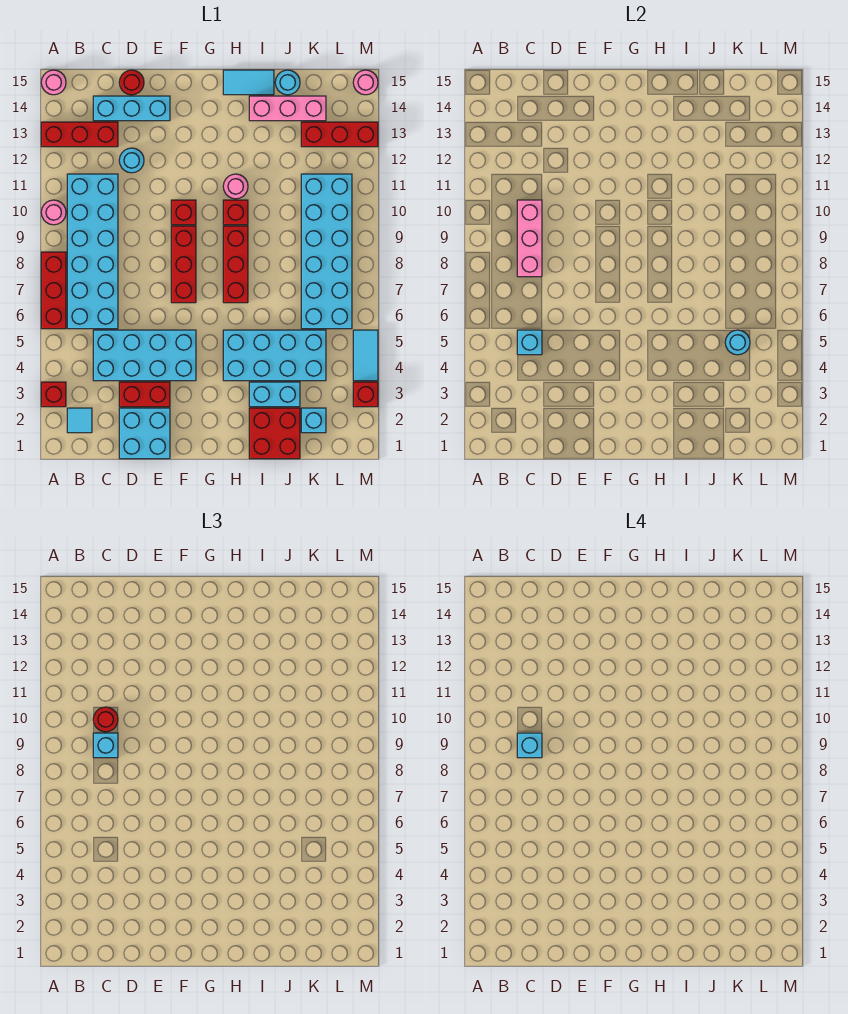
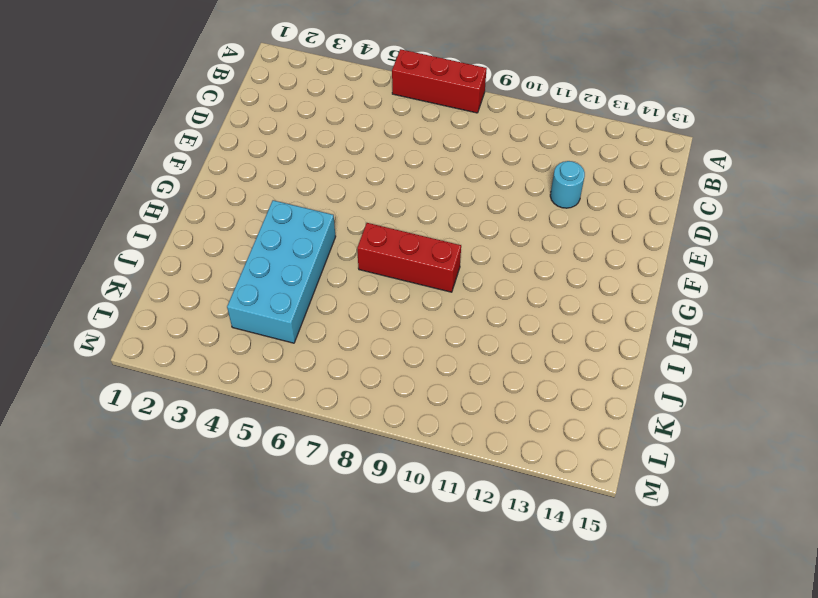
none -> red 1x1 brick [41,382,66,407]
none -> pink 1x1 round brick [41,200,66,225]
none -> red 1x3 brick [41,122,118,147]
none -> pink 1x1 round brick [41,70,66,95]

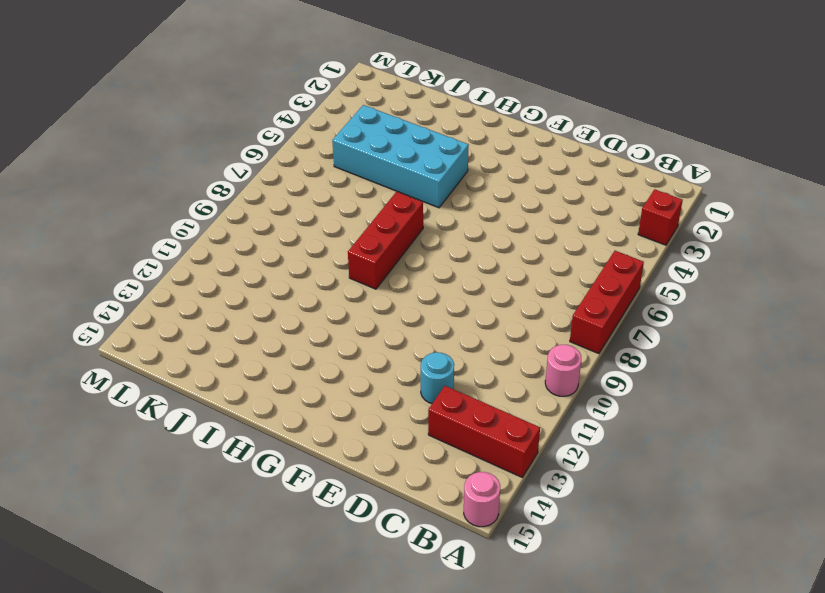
none -> cyan 1x1 tile [67,408,92,433]
none -> cyan 2x6 brick [67,174,118,329]
none -> cyan 2x4 brick [93,330,196,381]
none -> cyan 1x3 brick [93,96,170,121]

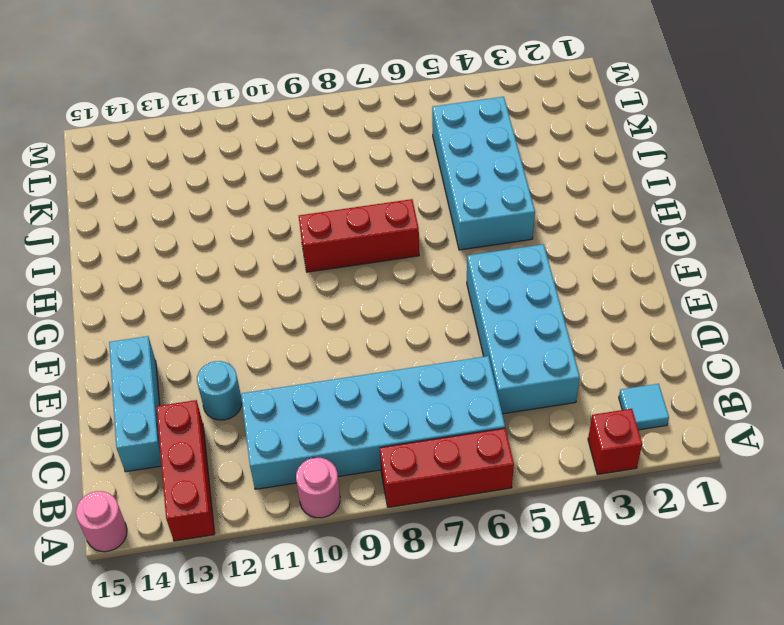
none -> cyan 2x2 brick [119,408,170,459]
none -> red 1x2 brick [119,382,170,407]
none -> red 1x1 round brick [119,70,144,95]
none -> red 1x3 brick [171,226,196,303]

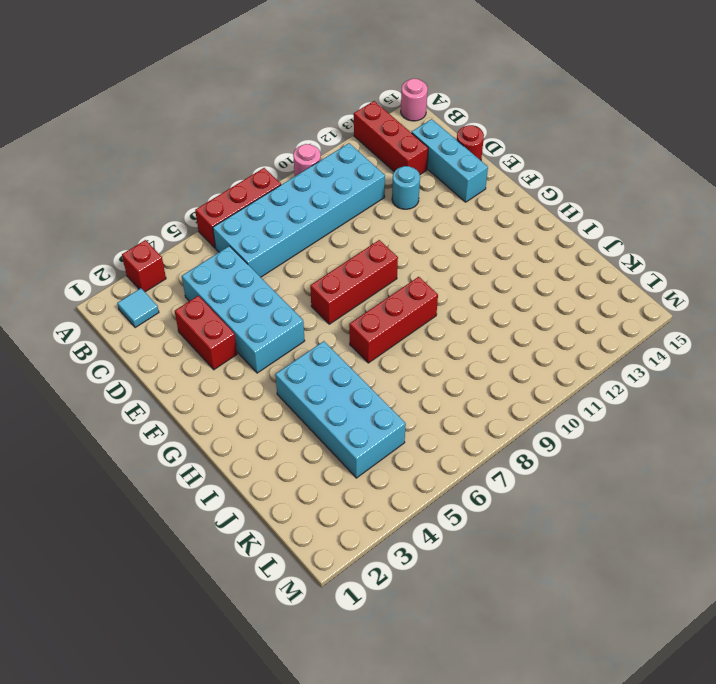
none -> cyan 2x2 brick [119,408,170,459]
none -> red 1x1 brick [171,200,196,225]
none -> red 1x1 brick [223,200,248,225]
none -> pink 1x1 round brick [223,174,248,199]

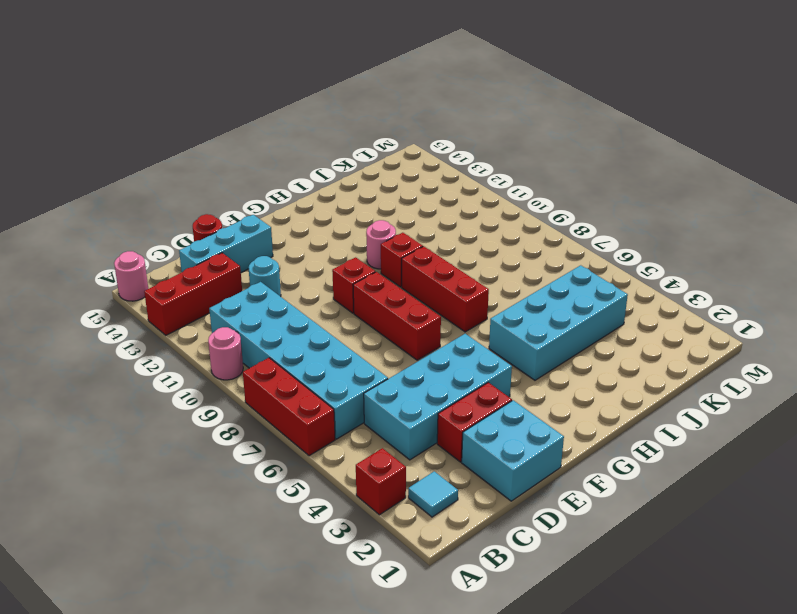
none -> cyan 1x2 tile [223,70,274,95]
none -> red 2x2 brick [249,408,300,459]
none -> cyan 1x2 brick [249,382,300,407]
none -> pink 1x3 brick [249,96,326,121]

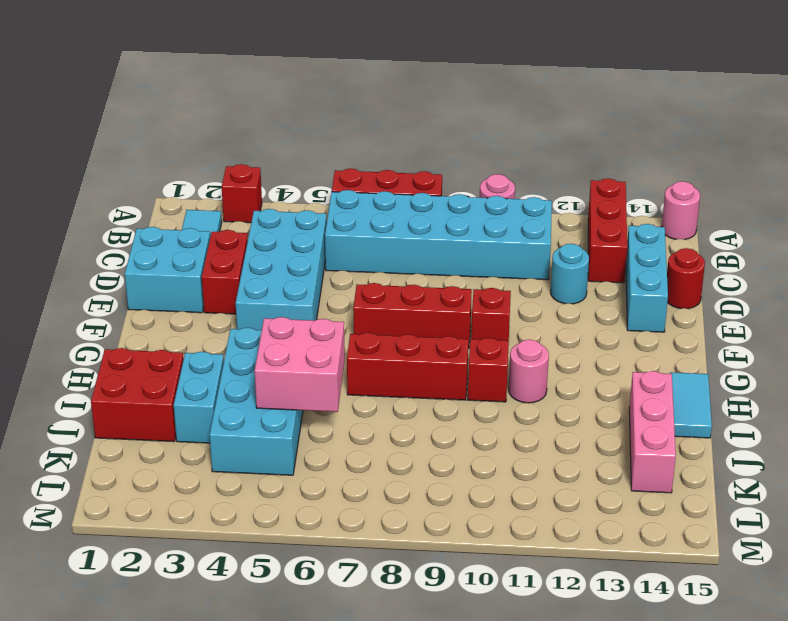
pink 2x2 brick [255,317,345,412] -> none
none -> cyan 1x1 round brick [275,70,300,95]
none -> cyan 1x1 brick [301,408,326,433]
none -> cyan 2x6 brick [301,174,352,329]
none -> red 1x3 brick [301,122,378,147]

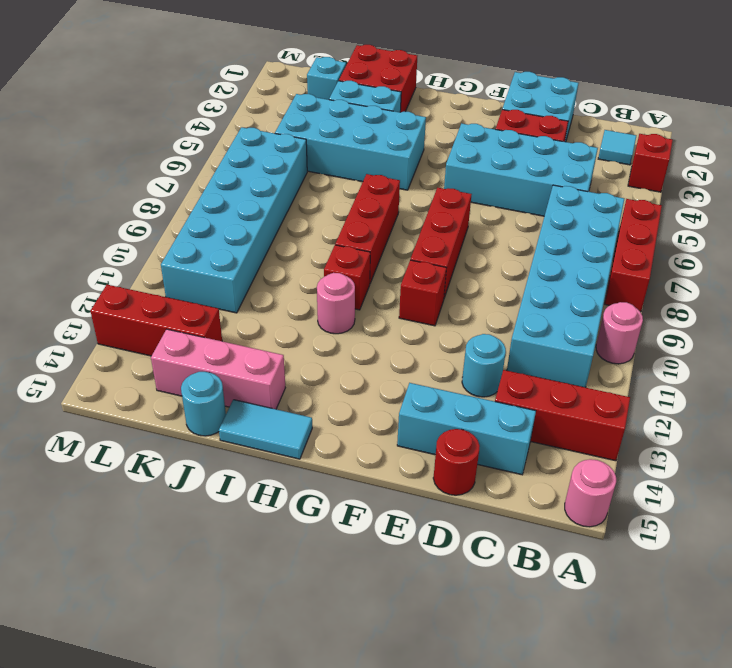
none -> red 1x1 brick [353,382,378,407]
none -> cyan 1x2 tile [353,330,378,381]
none -> pink 1x1 round brick [353,70,378,95]
none -> cyan 1x1 brick [517,330,542,355]

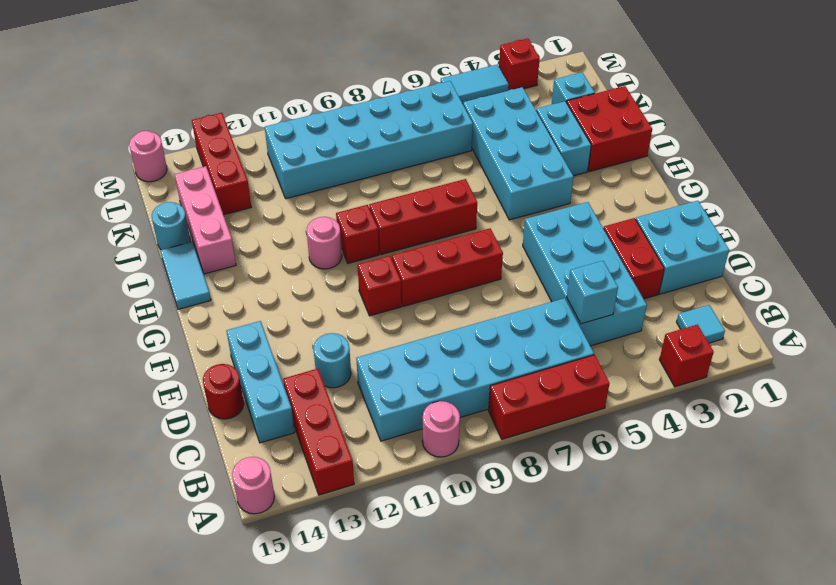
none -> pink 1x3 brick [517,200,542,277]
none -> cyan 1x1 round brick [725,330,750,355]
none -> cyan 1x1 brick [93,733,118,758]
none -> red 1x1 round brick [93,707,118,732]

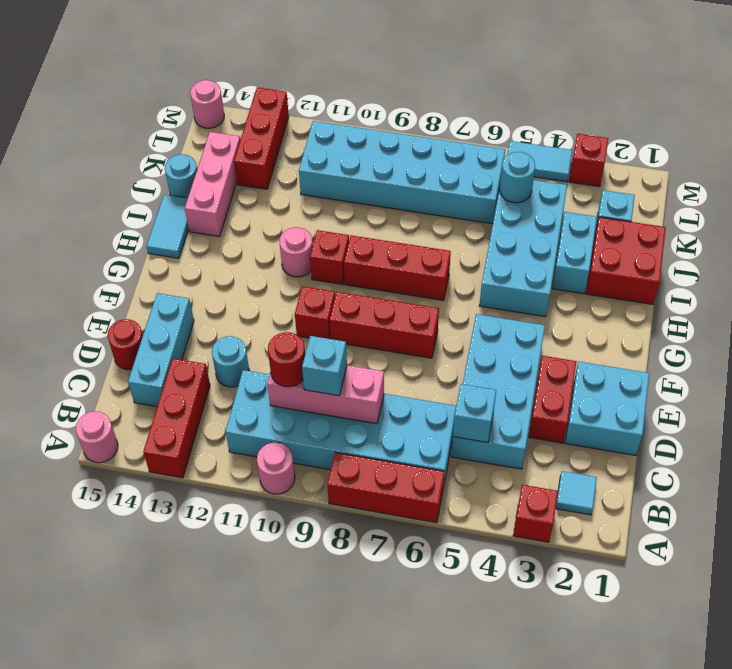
none -> cyan 1x1 brick [517,733,542,758]

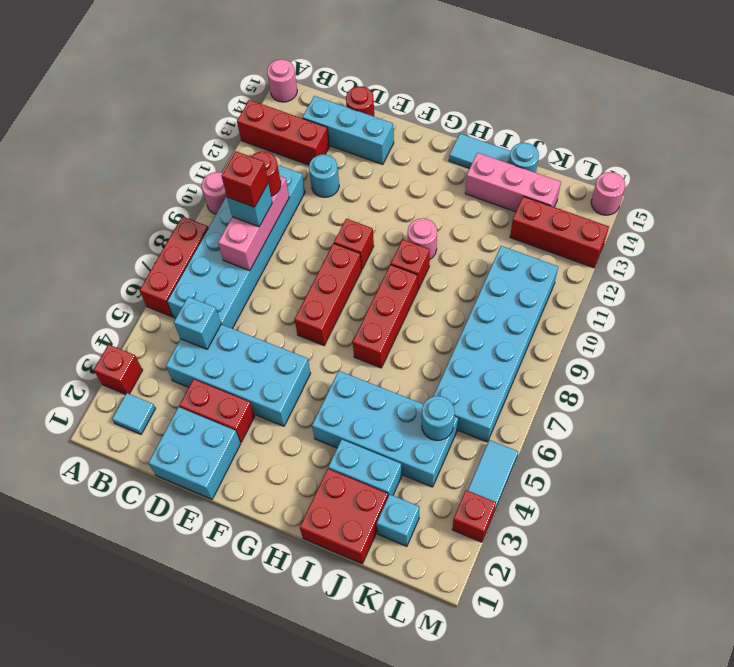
red 1x1 brick [222,151,268,207] -> cyan 1x1 brick [517,733,542,758]

